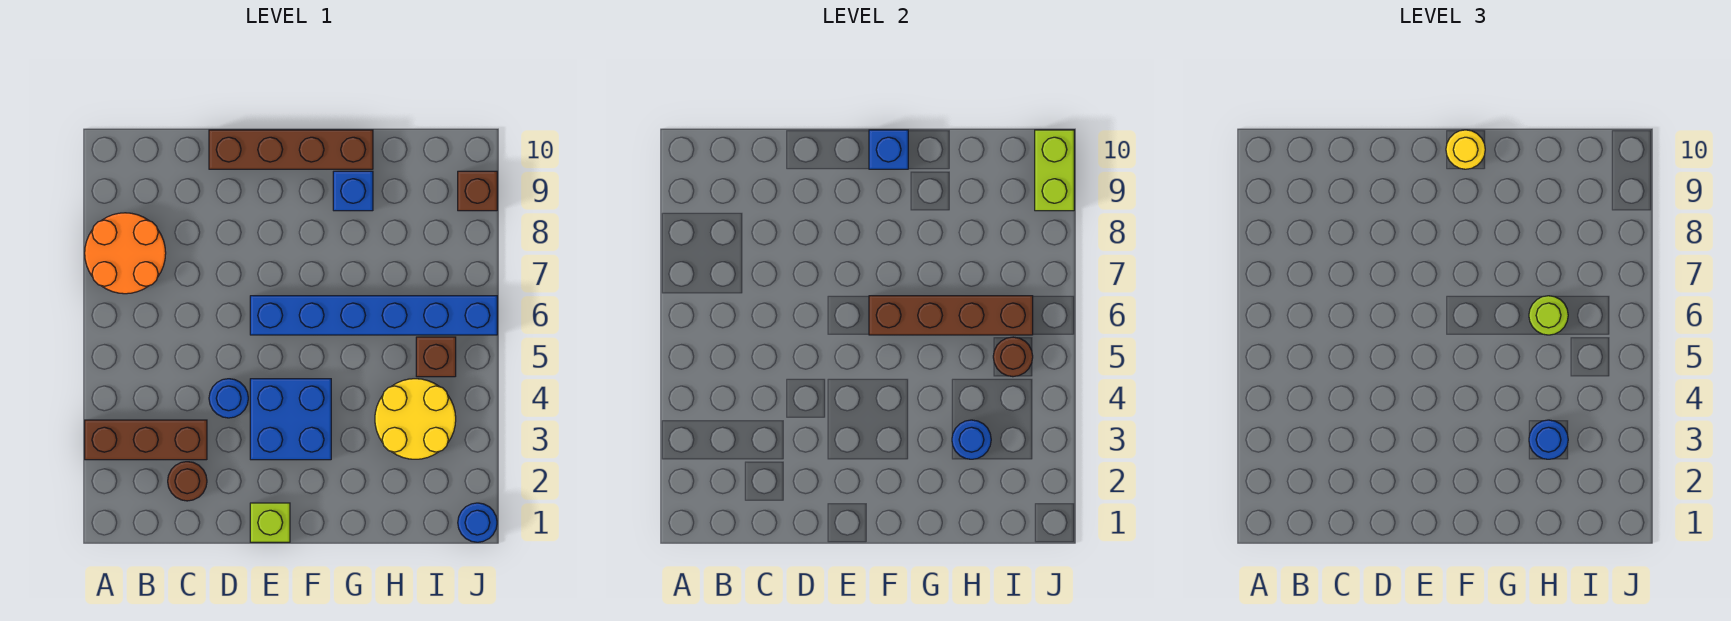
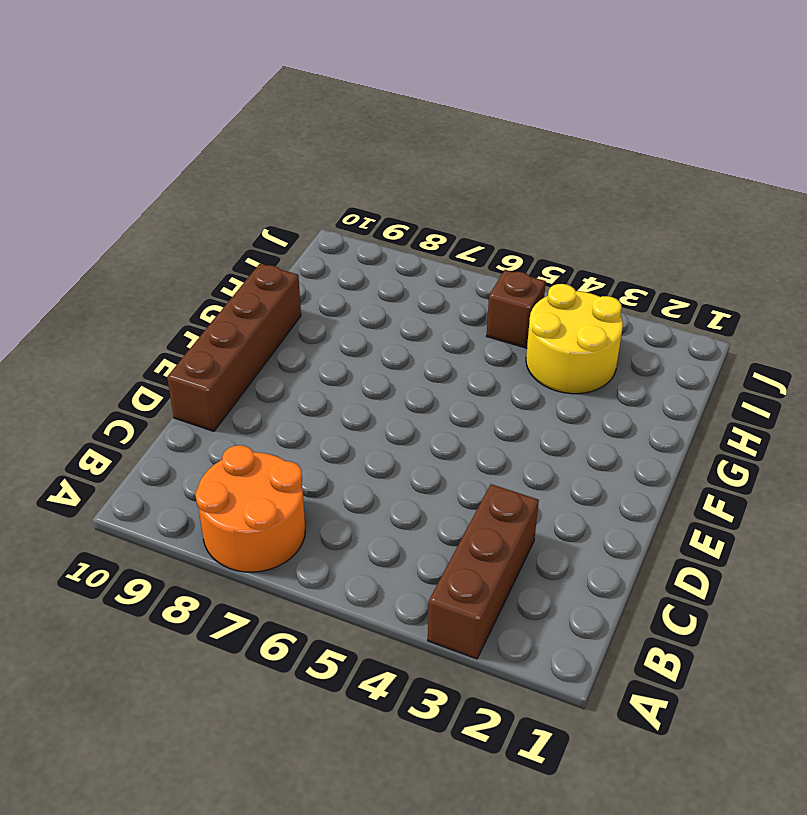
none -> brown 1x1 round brick [168,462,207,501]
none -> blue 1x1 round brick [209,379,248,418]
none -> lime 1x1 brick [250,503,290,542]

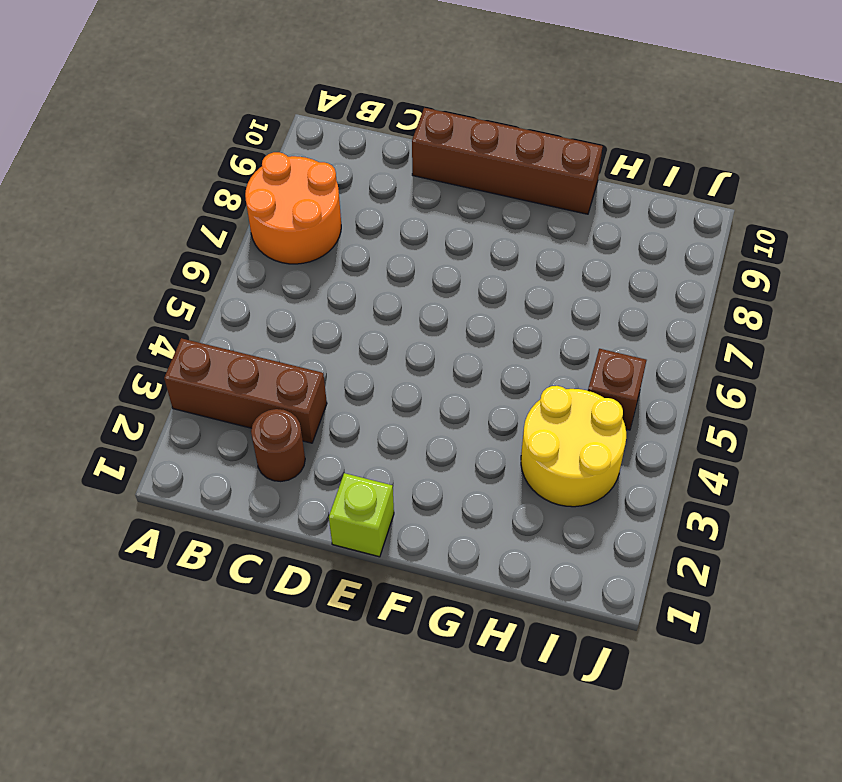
none -> blue 1x1 round brick [209,379,248,418]
none -> blue 2x2 brick [250,379,331,460]
none -> blue 1x6 brick [250,296,497,335]

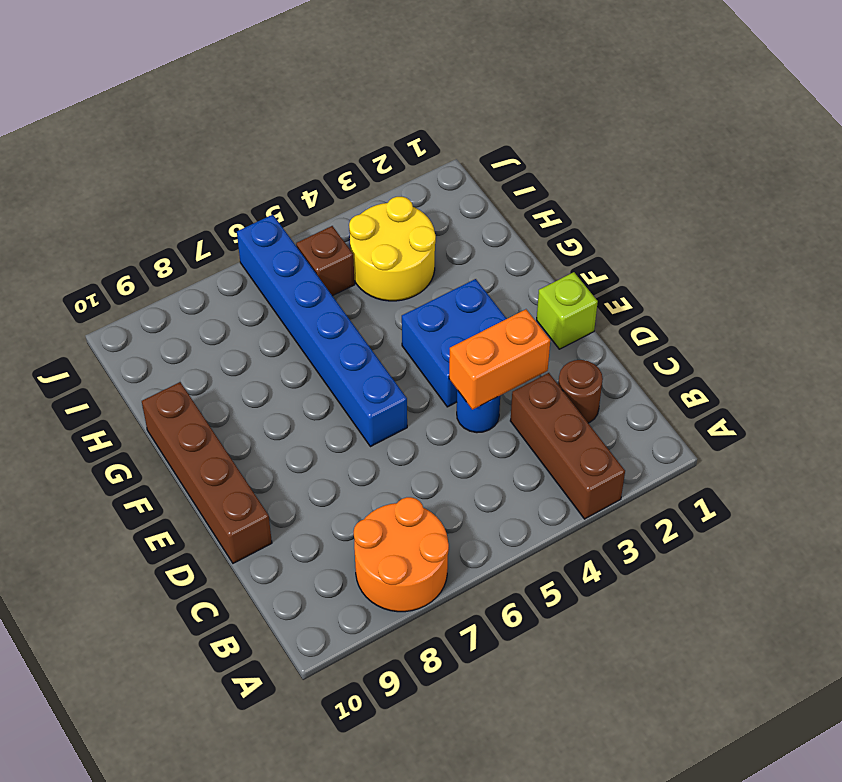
orange 1x2 brick [449,309,550,410] -> none
none -> blue 1x1 brick [333,171,373,211]
none -> blue 1x1 round brick [458,503,497,542]
none -> brown 1x1 brick [458,171,497,211]

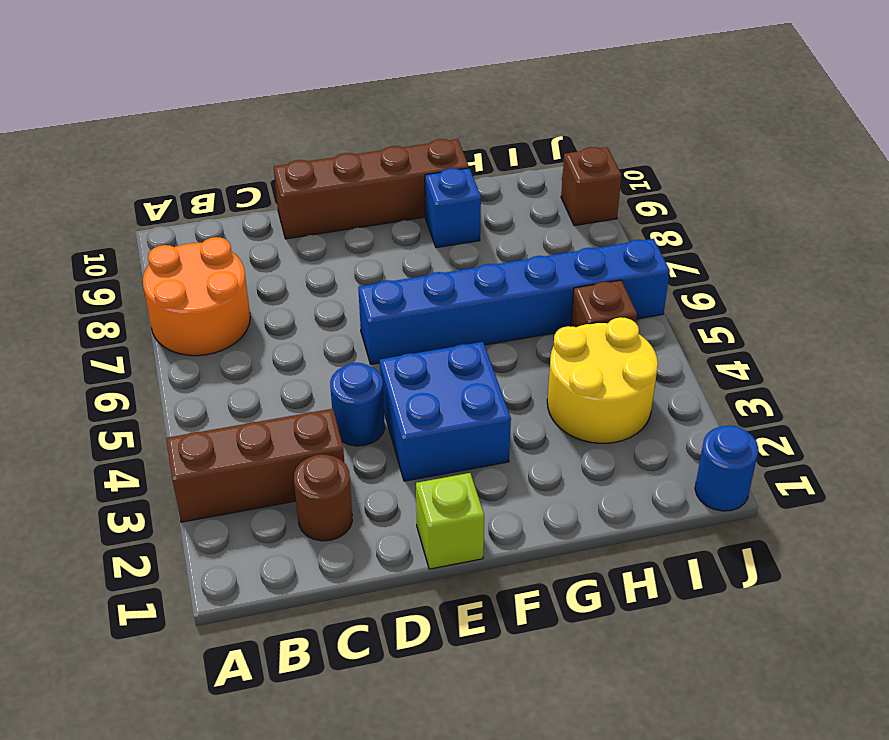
none -> brown 1x4 brick [869,296,1033,335]
none -> blue 1x1 brick [869,130,908,169]
none -> blue 1x1 round brick [952,420,991,459]

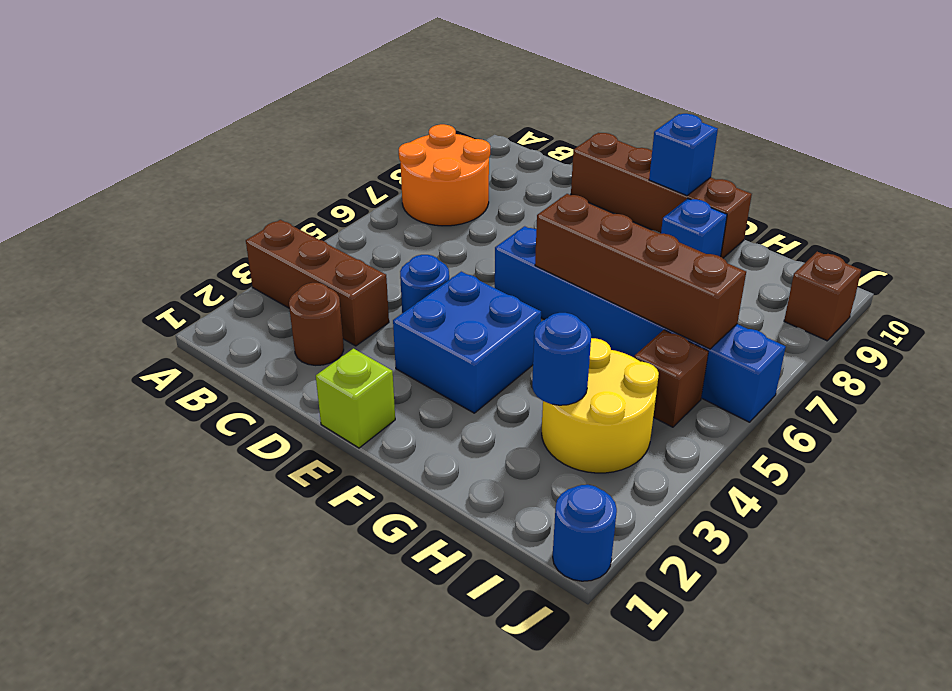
none -> brown 1x1 round brick [993,337,1033,377]
none -> lime 1x2 brick [1035,130,1074,211]
none -> yellow 1x1 round brick [1446,130,1485,169]

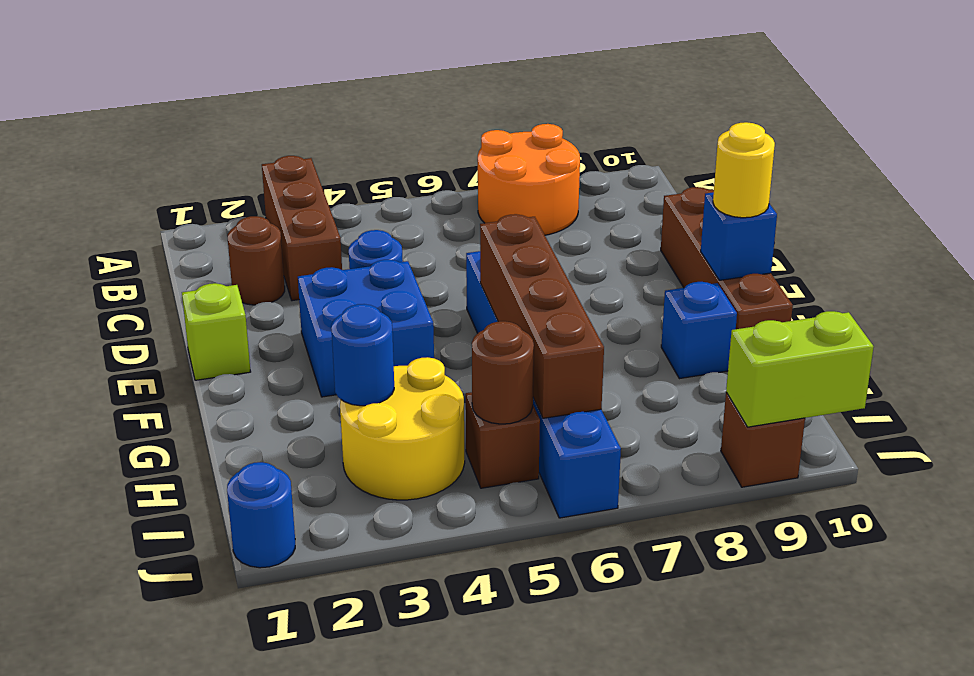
none -> blue 1x1 round brick [1529,420,1568,459]
none -> lime 1x1 round brick [1529,296,1568,335]

